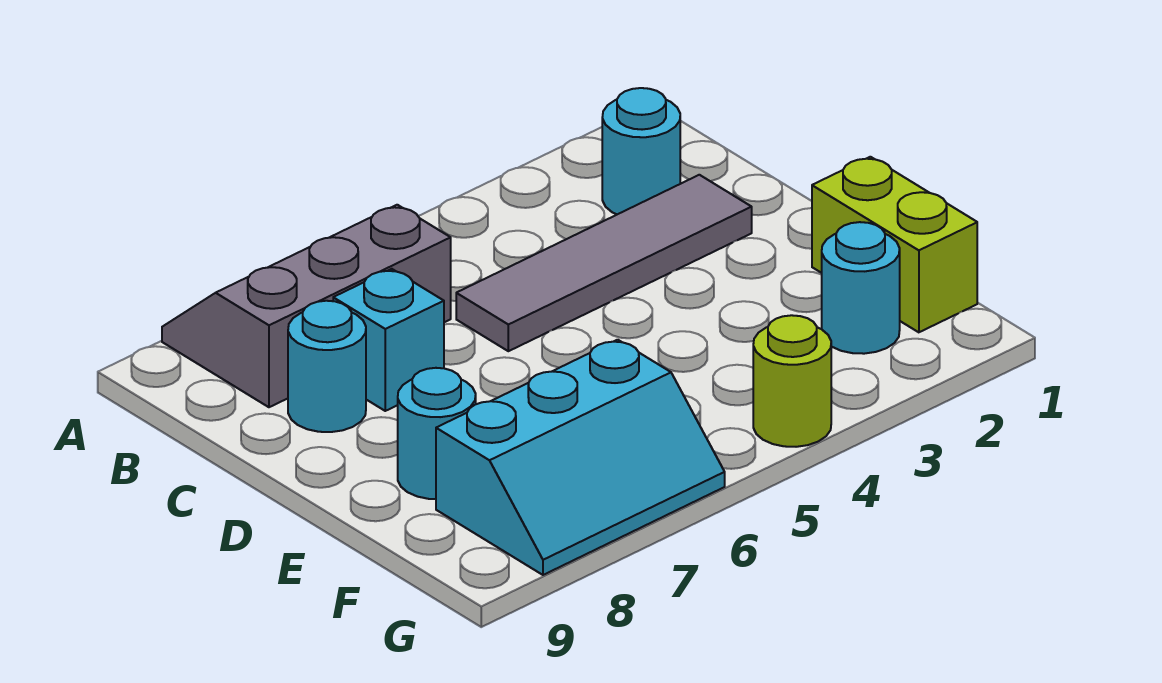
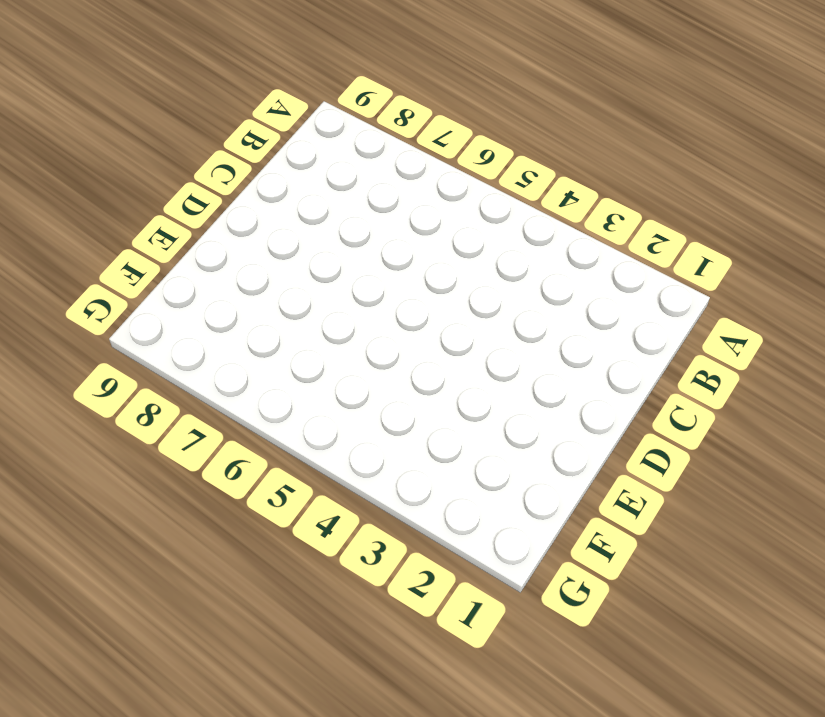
none -> grey 2x3 slope [162,205,451,407]
none -> cyan 1x1 round brick [602,88,680,214]

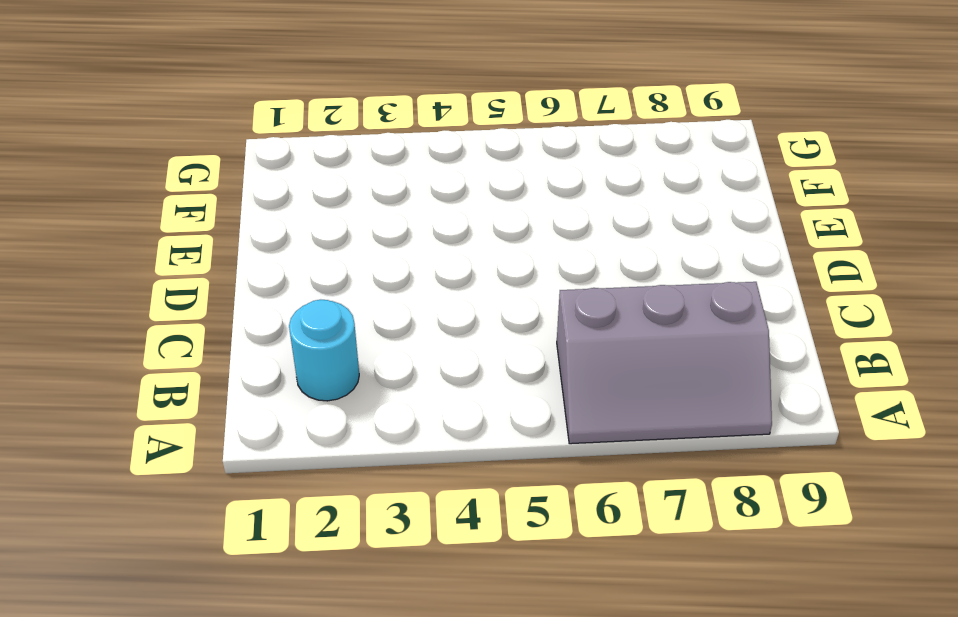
none -> grey 1x4 tile [456,175,752,351]
none -> cyan 1x1 brick [333,269,444,411]

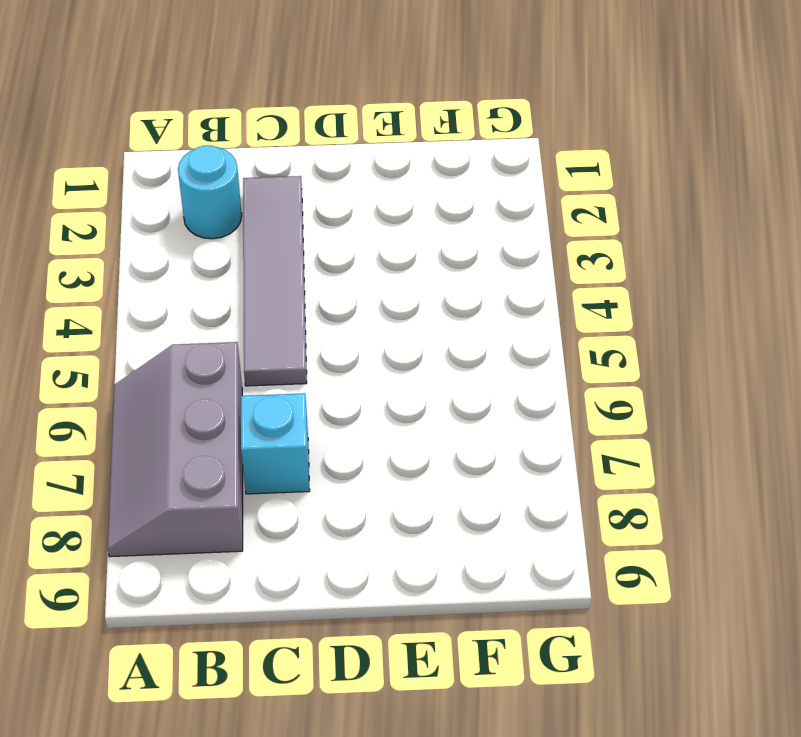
none -> cyan 1x1 round brick [288,301,366,432]
none -> lime 1x2 brick [812,157,977,332]

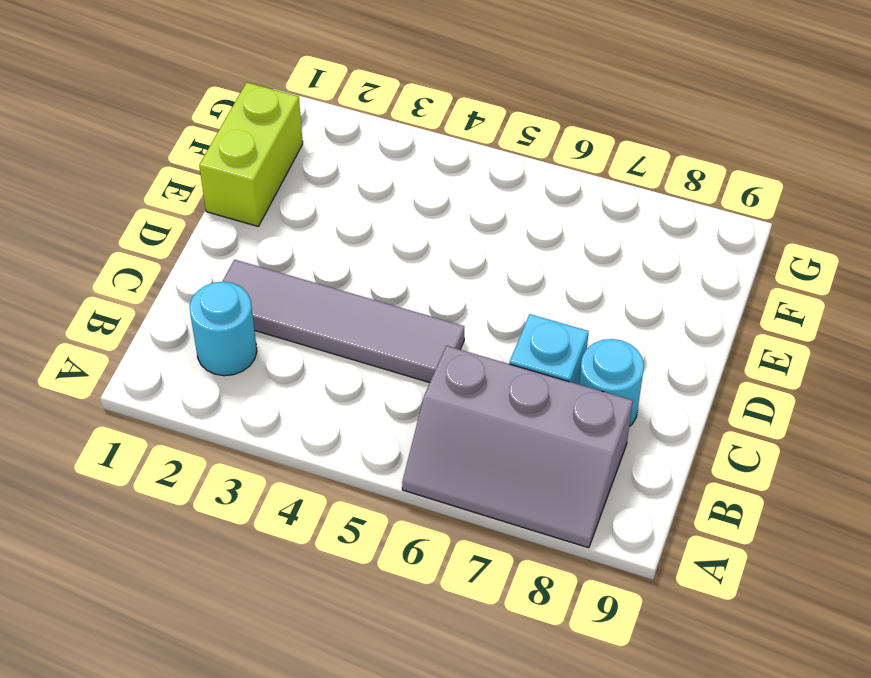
none -> cyan 1x1 round brick [398,368,476,499]
none -> cyan 1x1 round brick [822,222,900,354]

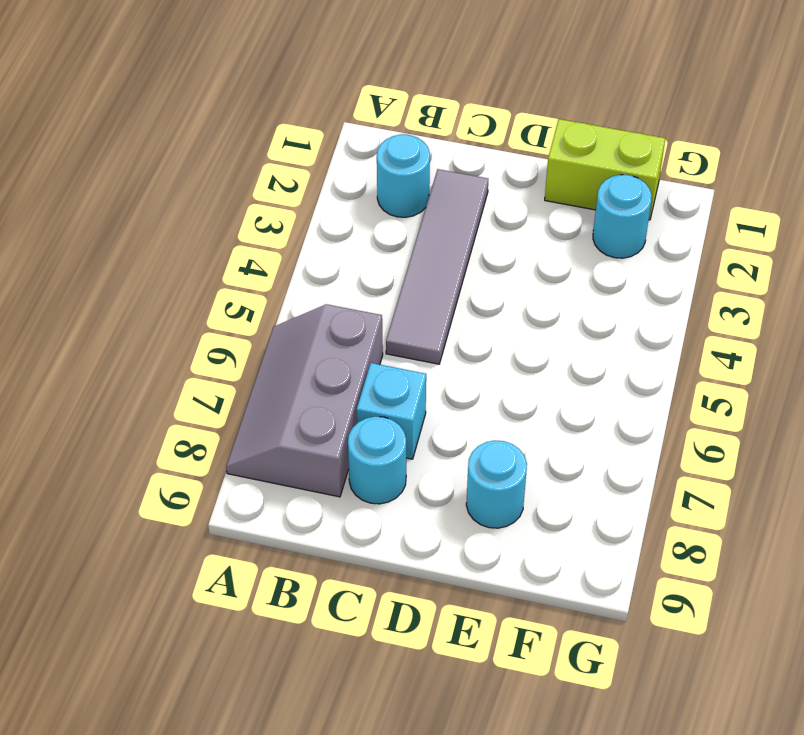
none -> cyan 2x3 slope [436,340,725,575]
none -> lime 1x1 round brick [753,315,831,447]

